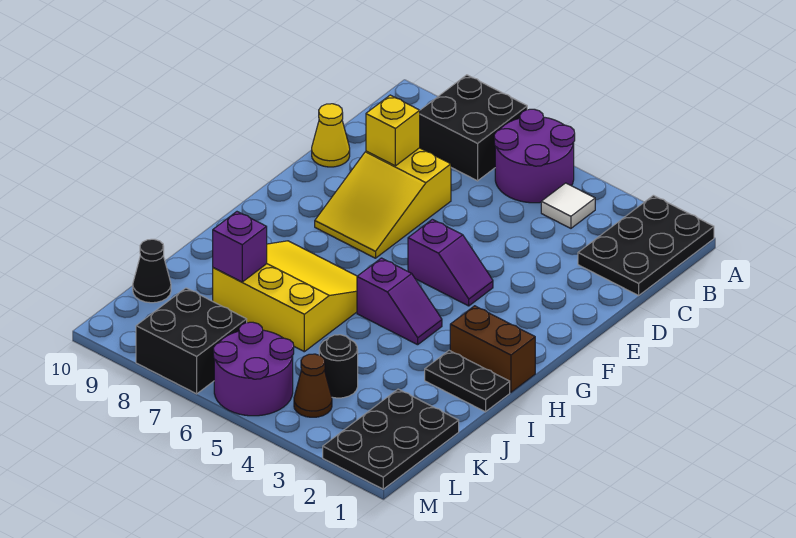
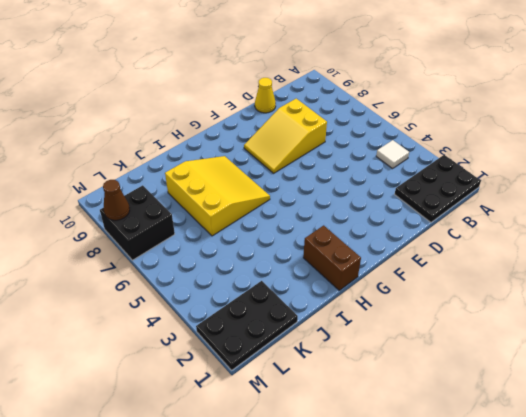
brown 1x1 cone [103,180,130,220] -> brown 1x1 cone moved to [294,354,332,417]
none -> purple 2x2 round brick [494,109,575,203]
none -> black 2x2 brick [420,75,527,181]
none -> purple 1x2 slope [408,219,493,306]

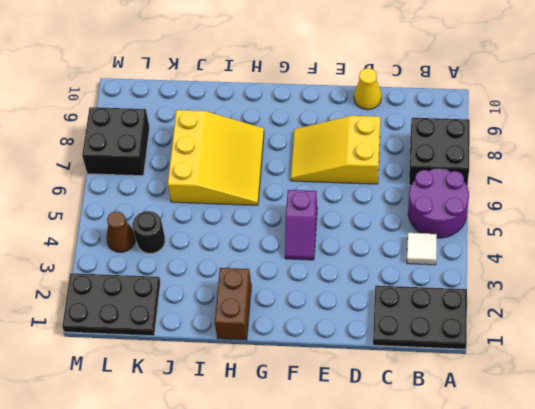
none -> purple 1x2 slope [357,258,442,345]
none -> black 1x2 plate [425,350,510,412]
none -> black 1x1 cone [133,239,171,303]

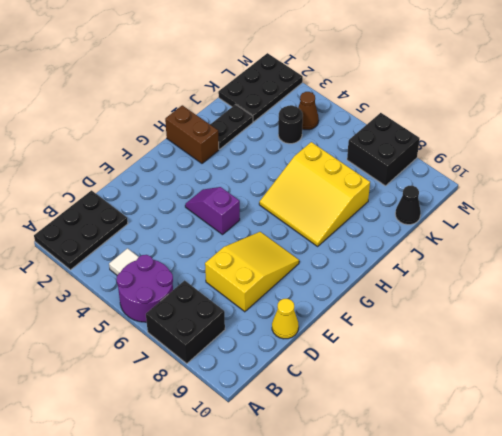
black 1x2 plate [210,104,253,149] -> black 1x2 plate turned to [425,350,510,412]
none -> purple 1x2 slope [357,258,442,345]
none -> purple 2x2 round brick [213,322,294,416]
none -> yellow 1x1 brick [366,95,420,166]

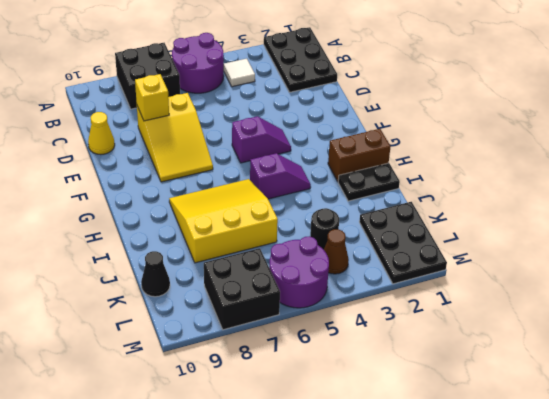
none -> purple 1x1 brick [213,212,267,282]

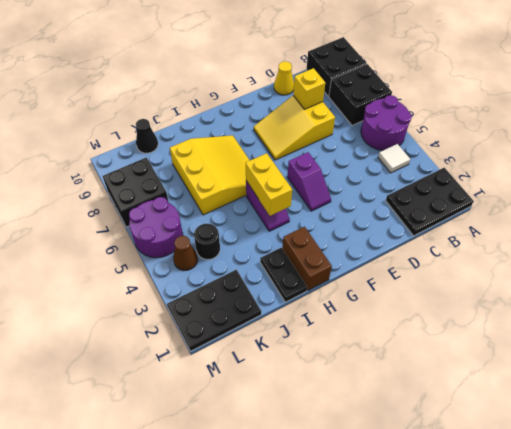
black 2x2 brick [306,37,367,96] -> none
yellow 1x2 brick [246,153,292,216] -> none
none -> purple 1x1 brick [213,212,267,282]

